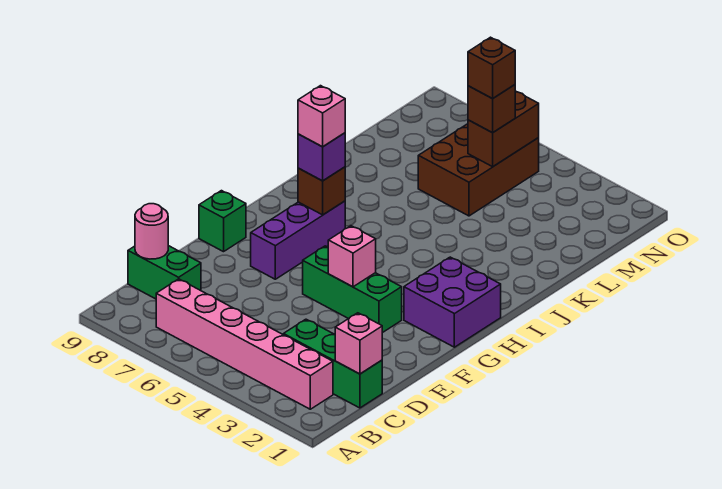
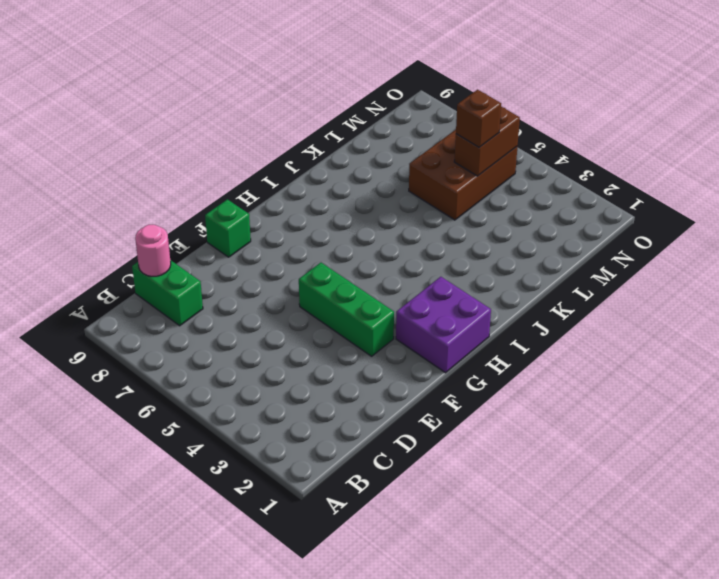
none -> pink 1x6 brick [156,279,333,409]
none -> green 1x3 brick [283,319,382,408]
none -> purple 1x3 brick [251,201,345,279]

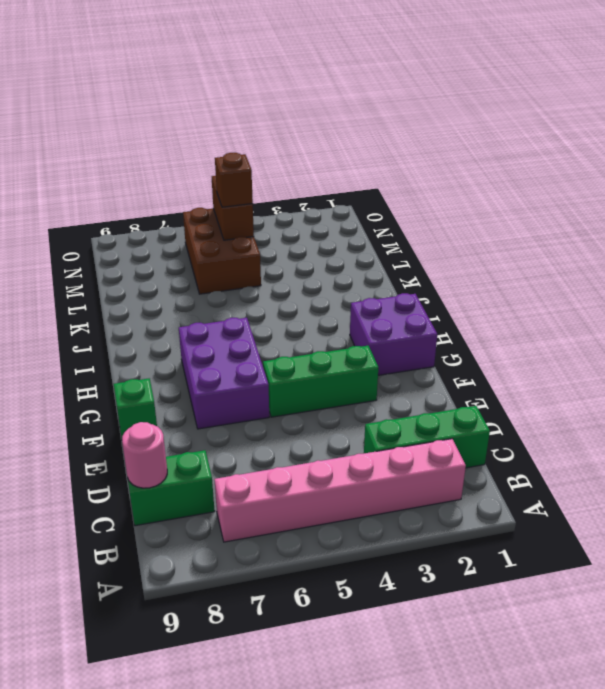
purple 2x3 brick [179,317,269,429] -> purple 1x3 brick [251,201,345,279]
none -> pink 1x1 brick [335,313,382,374]
none -> pink 1x1 brick [328,226,376,287]
none -> brown 1x1 brick [298,167,345,215]

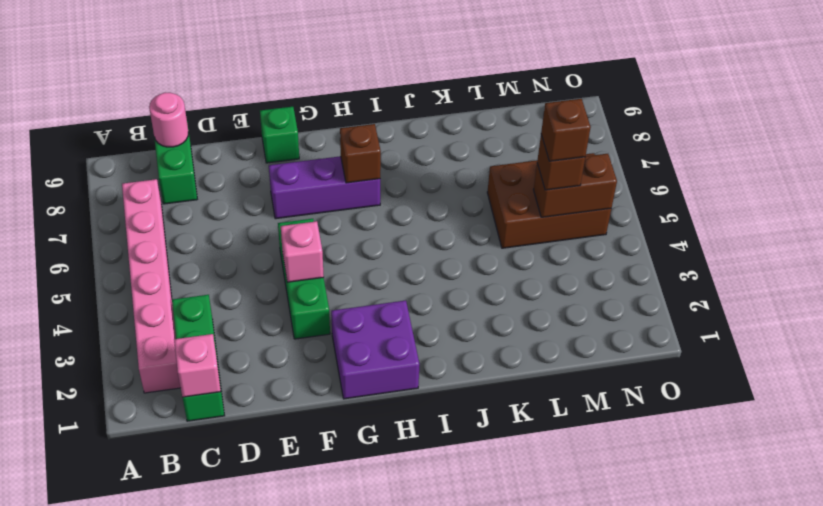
none -> purple 1x1 brick [298,133,345,181]
none -> pink 1x1 brick [298,86,345,147]

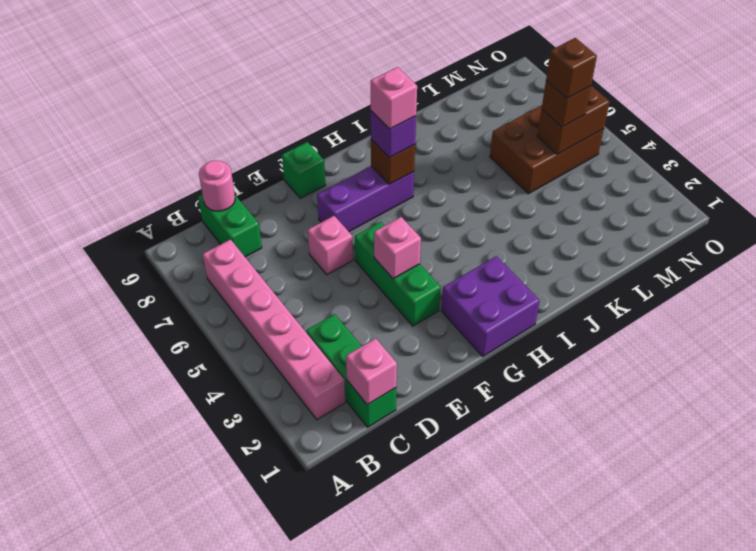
pink 1x1 brick [308,216,353,275] -> none

